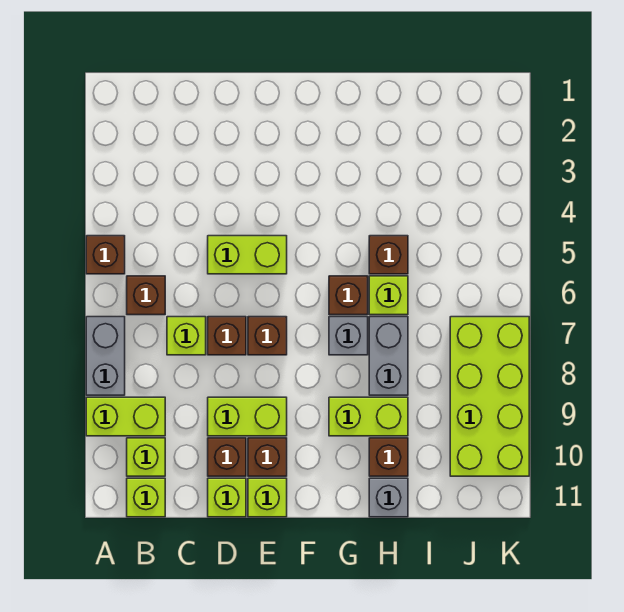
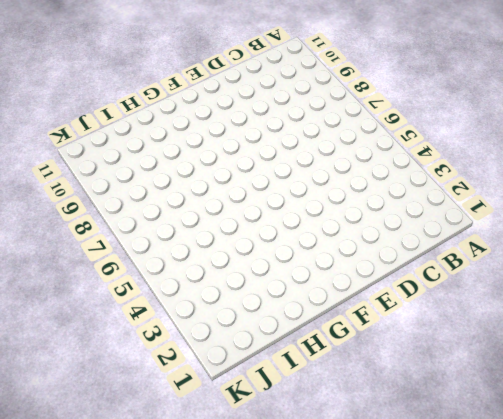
none -> brown 1x1 brick [86,236,125,274]
none -> grey 1x2 brick [86,317,125,395]
none -> lime 1x2 brick [86,397,165,436]

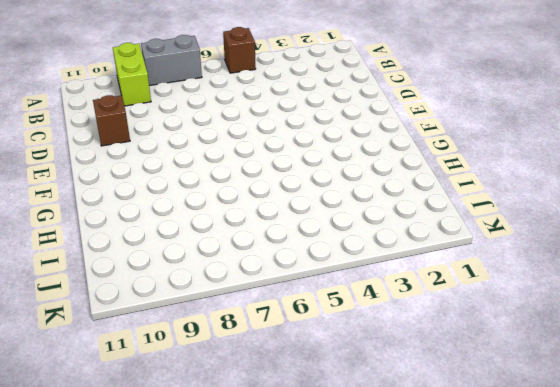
none -> brown 1x1 brick [127,276,165,315]
none -> lime 1x1 brick [127,438,165,476]
none -> lime 1x1 brick [127,478,165,517]

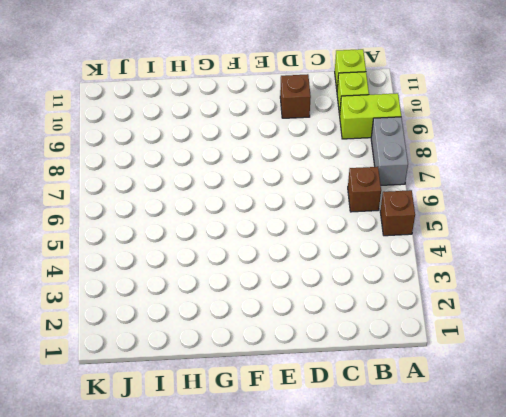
none -> lime 1x1 brick [167,317,206,355]
none -> lime 1x2 brick [208,236,287,274]
none -> brown 1x1 brick [208,317,246,355]

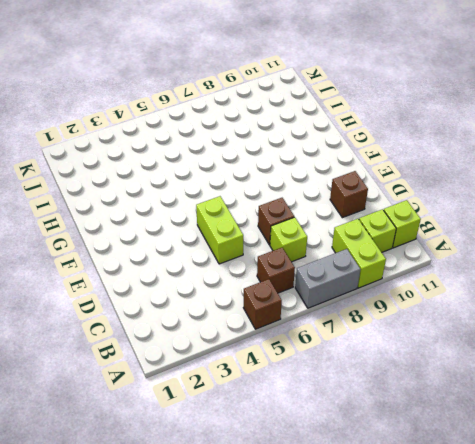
none -> lime 1x2 brick [208,397,287,436]
none -> lime 1x1 brick [208,478,246,517]
none -> brown 1x1 brick [248,317,287,355]

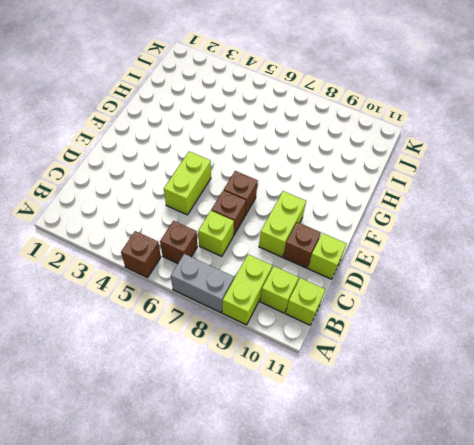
none -> brown 1x1 brick [248,438,287,476]
none -> lime 1x1 brick [248,478,287,517]
none -> brown 1x1 brick [329,276,368,315]

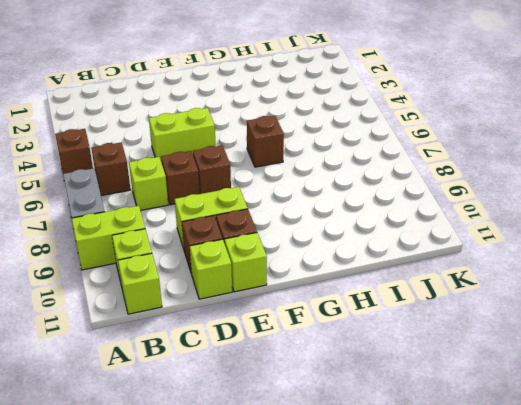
none -> grey 1x1 brick [329,317,368,355]
none -> lime 1x2 brick [329,397,408,436]
none -> brown 1x1 brick [369,236,408,274]

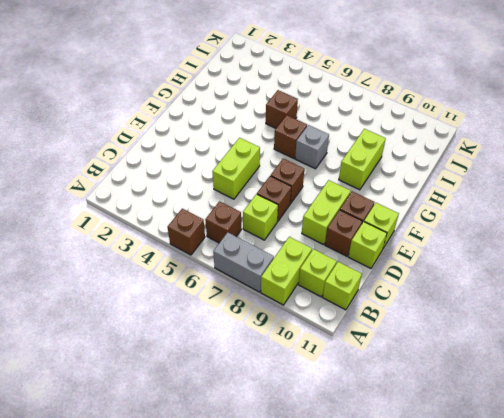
none -> lime 1x1 brick [369,276,408,315]
none -> grey 1x2 brick [369,317,408,395]
none -> brown 1x1 brick [369,438,408,476]

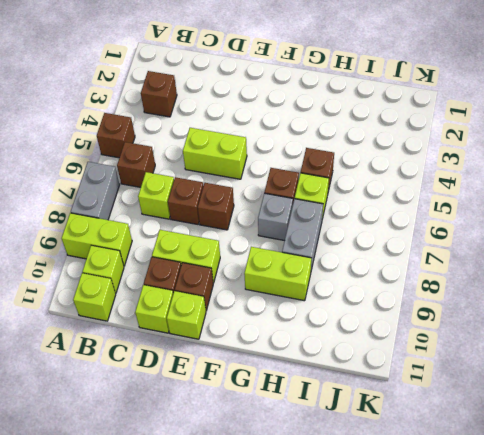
brown 1x1 brick [141,71,177,117] -> brown 1x1 brick moved to [369,438,408,476]
none -> grey 1x1 brick [369,478,408,517]
none -> lime 2x4 brick [450,317,529,476]

